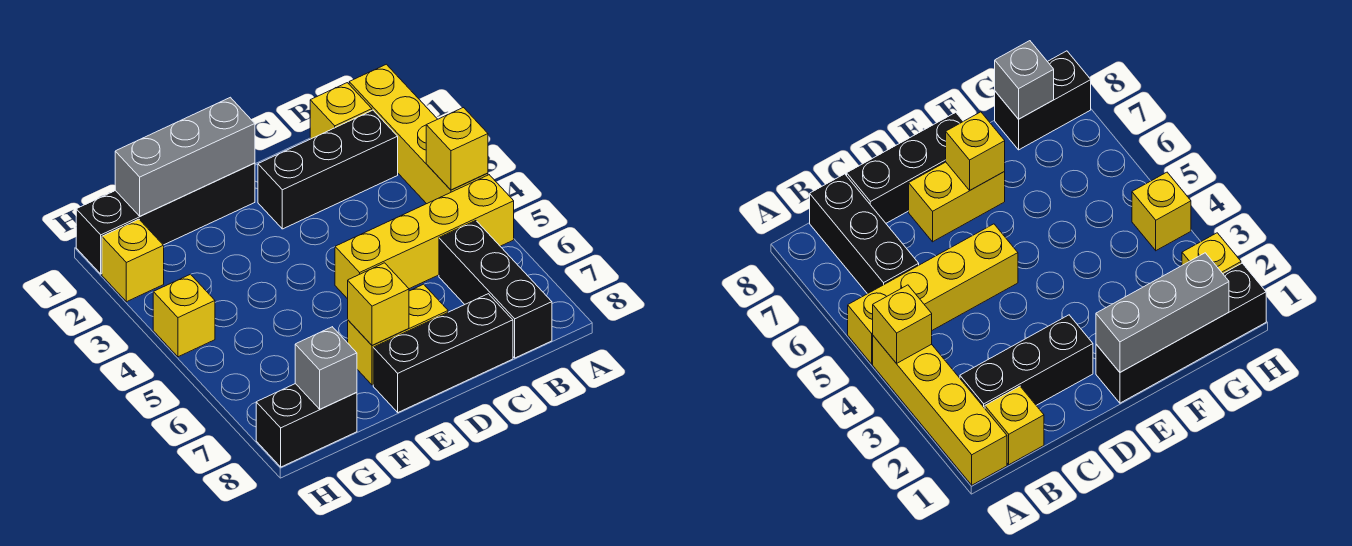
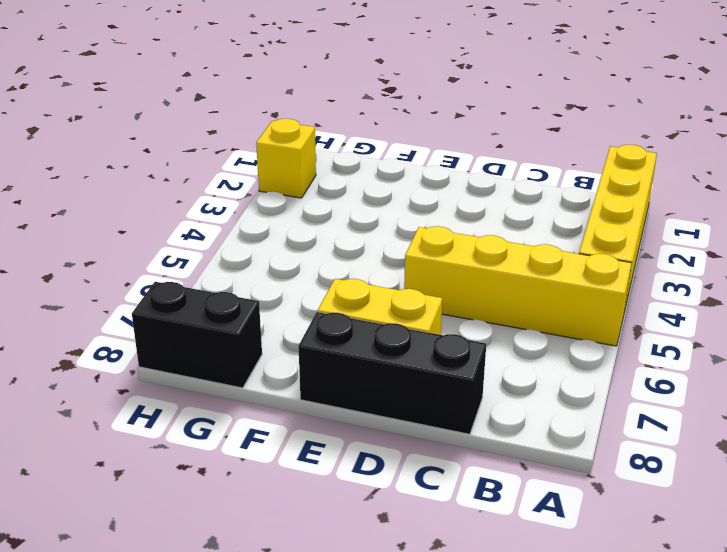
none -> yellow 1x1 brick [310,83,372,139]
none -> black 1x3 brick [258,110,398,229]
none -> black 1x3 brick [439,221,552,358]

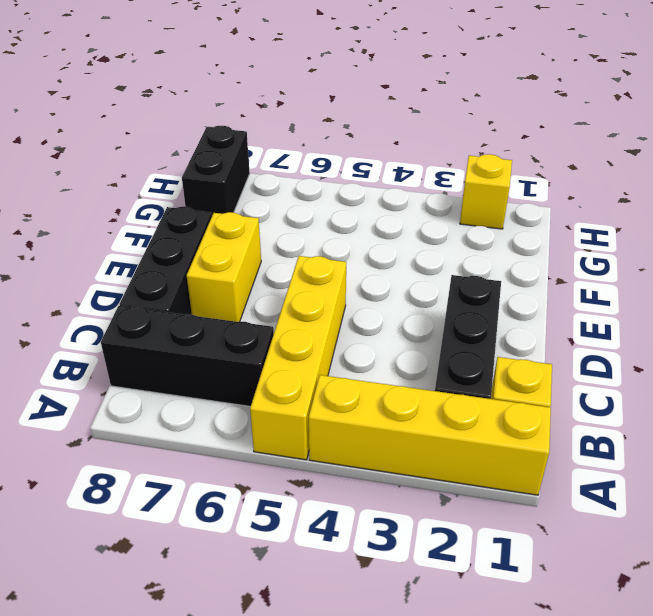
none -> black 1x4 brick [76,163,255,274]
none -> yellow 1x1 brick [153,274,215,357]
none -> yellow 1x1 brick [426,108,488,190]

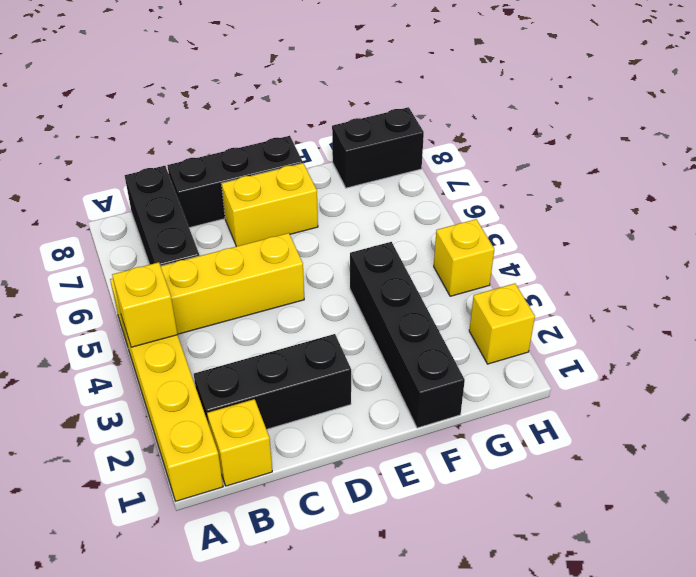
black 1x4 brick [350,242,465,428] -> black 1x4 brick turned to [76,163,255,274]
none -> grey 1x3 brick [115,97,255,216]
none -> yellow 1x1 brick [348,263,409,346]
none -> grey 1x1 brick [295,327,357,409]

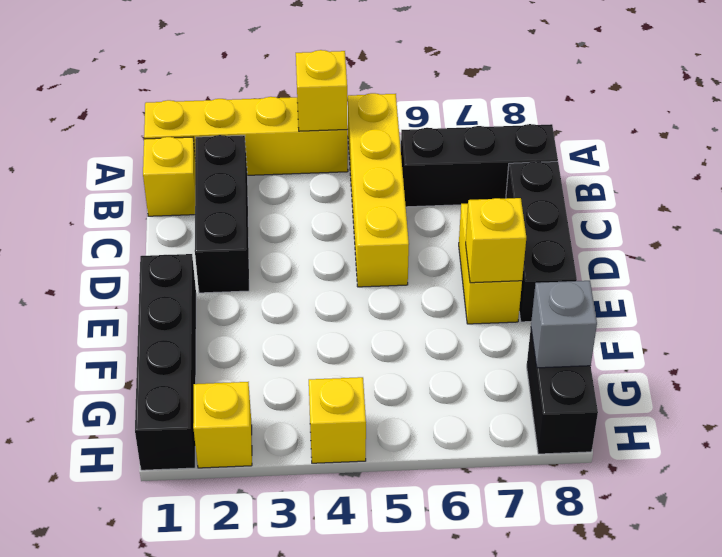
none -> grey 1x3 brick [115,97,255,216]

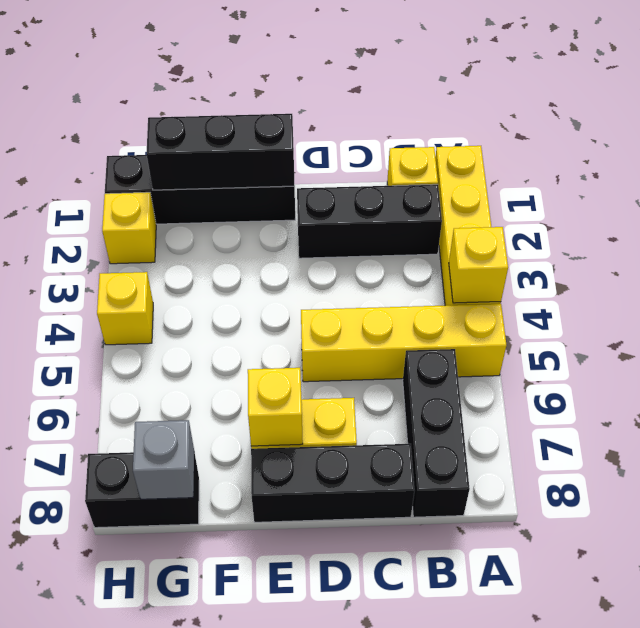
black 1x3 brick [147,114,295,190] -> grey 1x3 brick [115,97,255,216]

